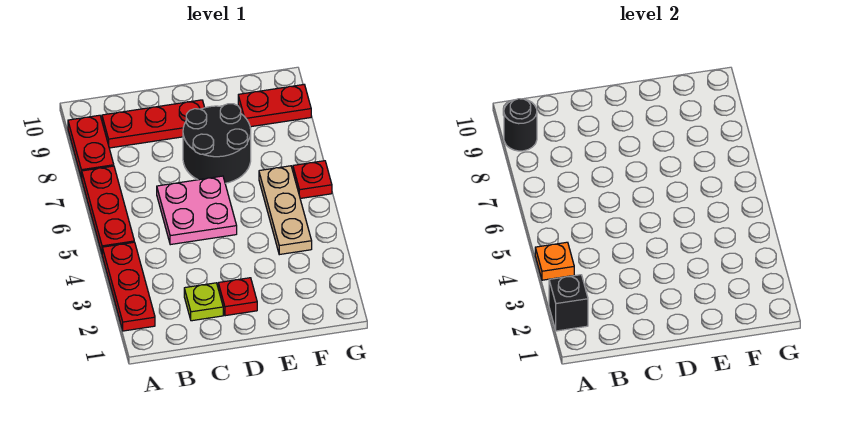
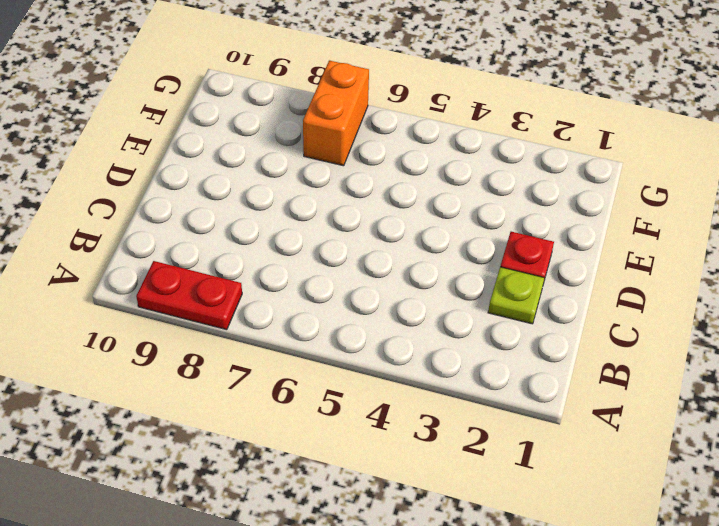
orange 1x2 brick [303,61,369,166] -> none
none -> red 1x3 plate [102,242,155,331]
none -> red 1x3 plate [82,166,134,253]
none -> red 1x3 plate [102,100,205,148]

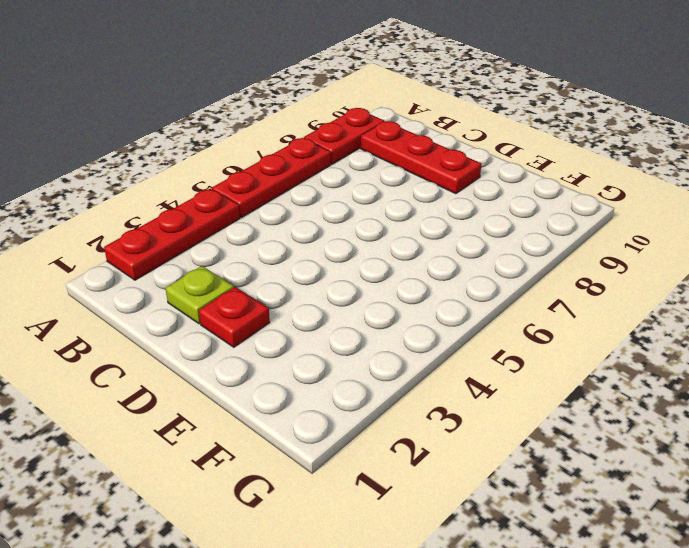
none -> pink 2x2 plate [157,176,237,245]
none -> black 2x2 round brick [183,104,251,183]
none -> tan 1x3 plate [259,166,312,255]

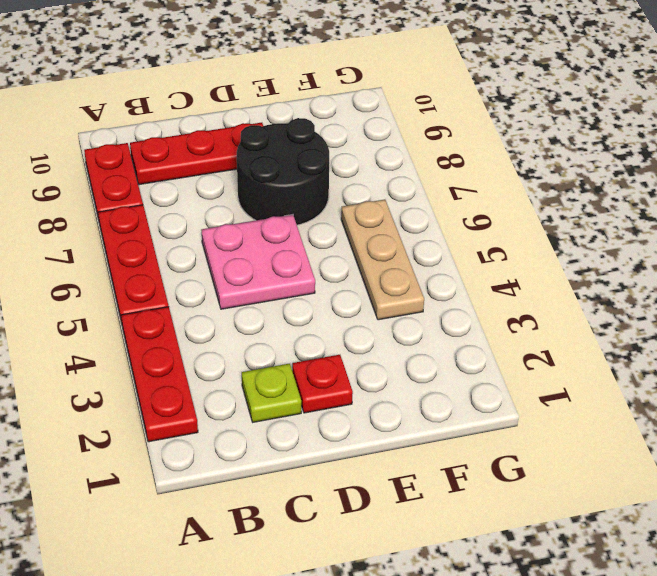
none -> red 1x2 plate [238,85,311,127]
none -> red 1x1 plate [293,161,332,198]
none -> black 1x1 brick [549,275,588,331]

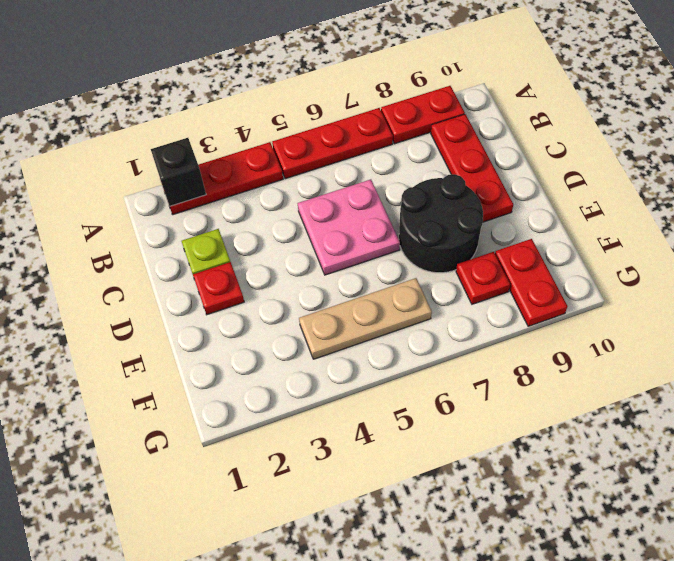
red 1x1 plate [456,252,510,304] -> red 1x1 plate moved to [293,161,332,198]
none -> orange 1x1 plate [535,242,574,280]
none -> black 1x1 round brick [504,99,537,151]

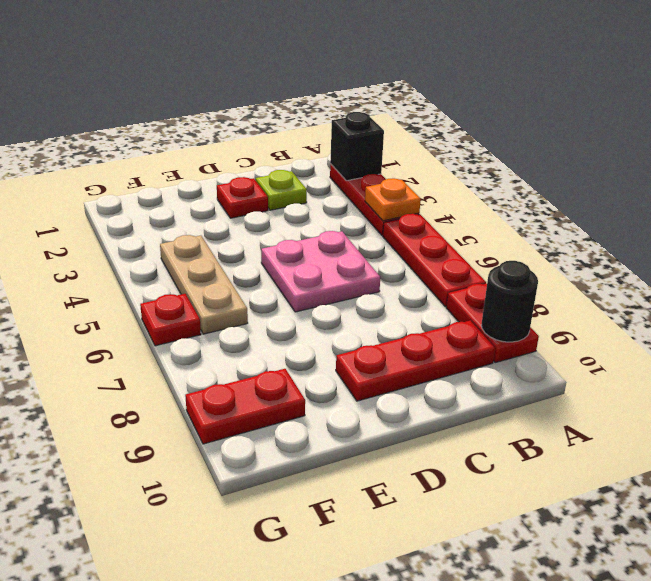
none -> black 2x2 round brick [183,104,251,183]

